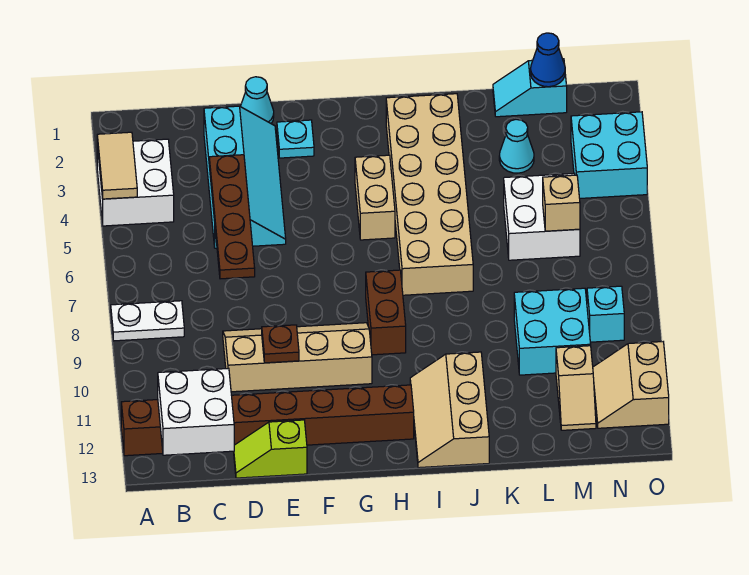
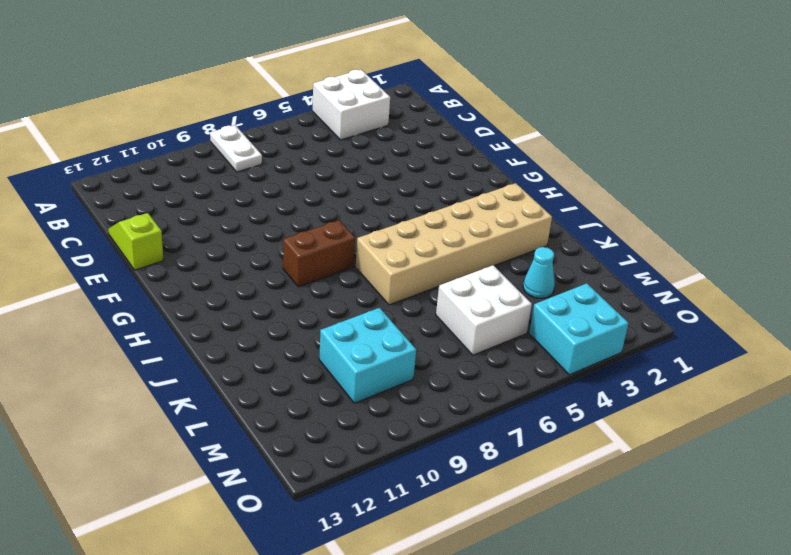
none -> brown 1x8 brick [121,385,414,456]
none -> cyan 2x4 slope [204,106,286,248]
none -> tan 2x4 slope [223,323,372,392]

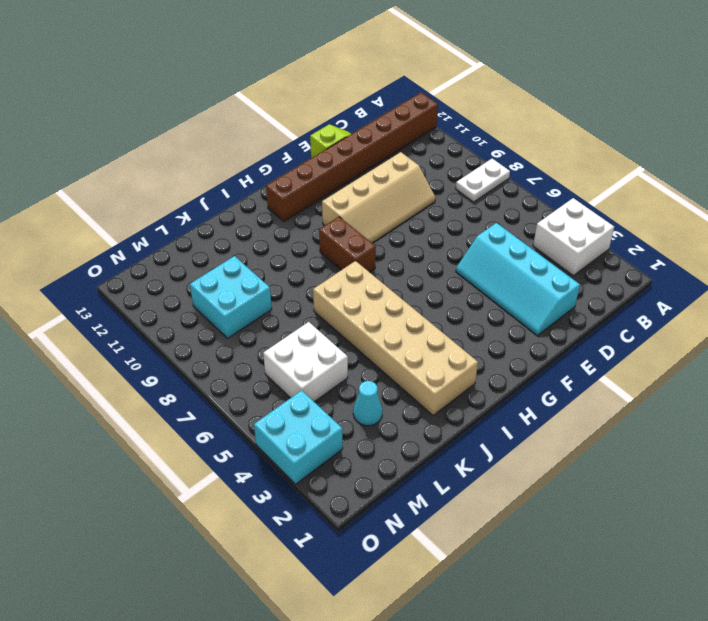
none -> cyan 1x1 cone [240,77,274,123]
none -> cyan 1x1 plate [277,120,314,158]
none -> tan 1x2 brick [355,155,395,240]

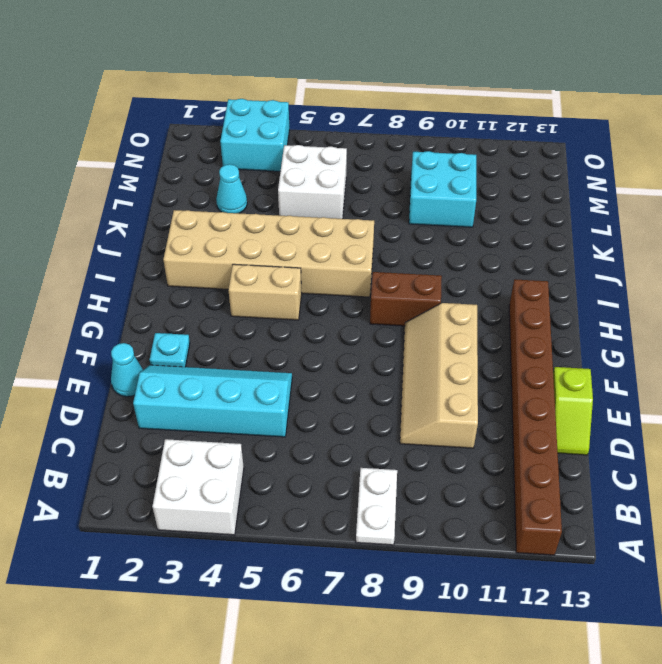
none -> tan 2x3 slope [410,352,489,468]
none -> cyan 1x2 slope [493,59,567,117]
none -> tan 1x2 slope [556,346,596,430]

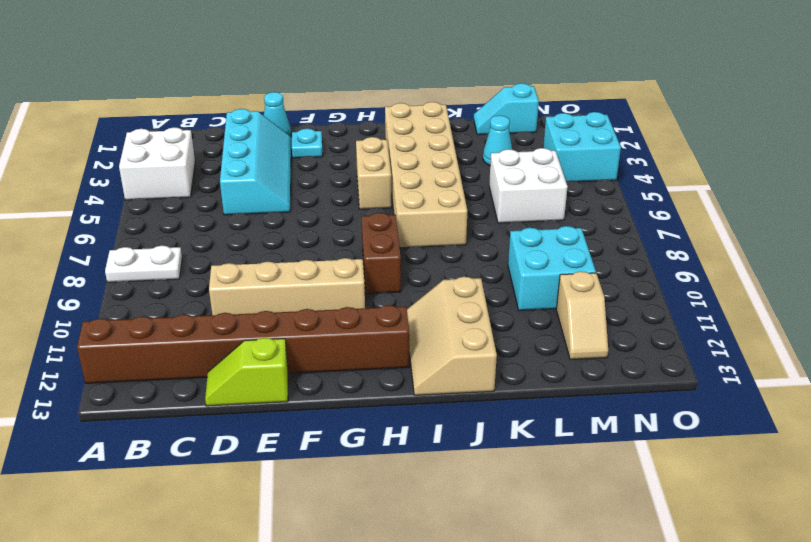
none -> cyan 1x1 brick [587,286,624,342]
none -> tan 2x2 slope [593,342,669,428]
none -> tan 1x2 tile [97,132,137,199]

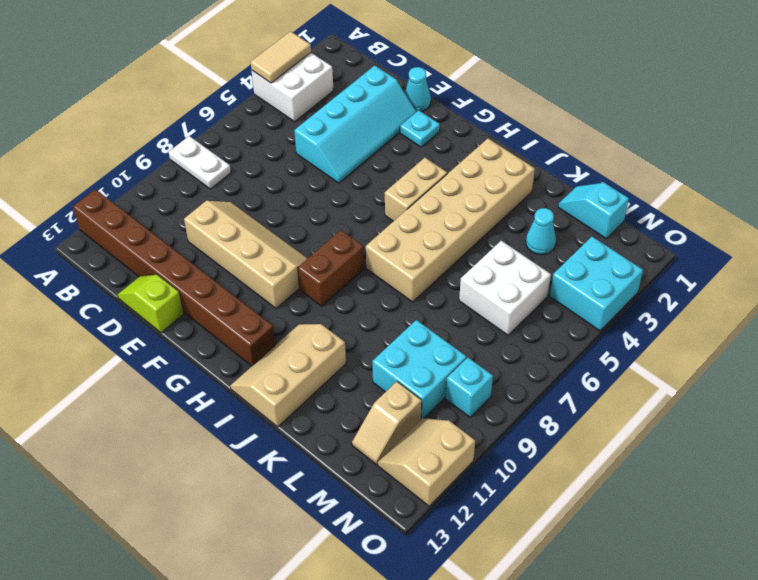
none -> white 2x2 brick [158,368,234,455]
none -> brown 1x4 plate [209,155,255,279]
none -> brown 1x1 plate [262,325,299,363]

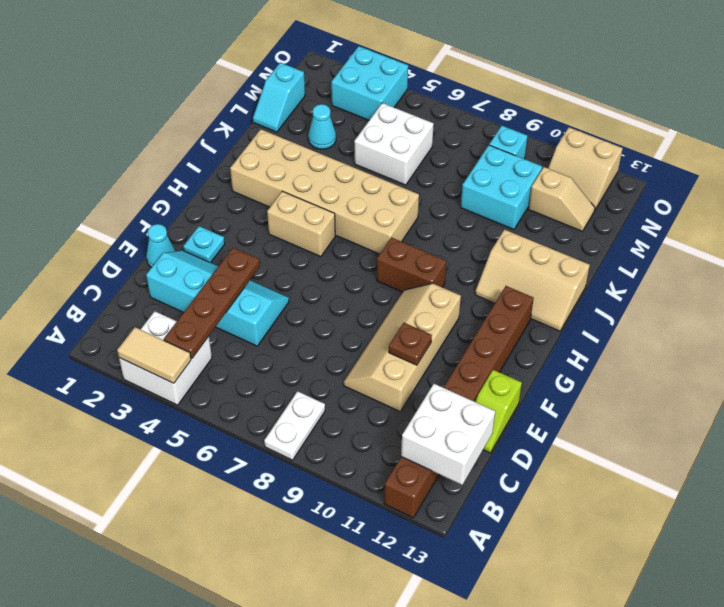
brown 1x4 plate [164,248,260,359] -> brown 1x4 plate turned to [209,155,255,279]
none -> blue 1x1 cone [531,33,565,87]
none -> tan 1x1 brick [543,175,580,231]

